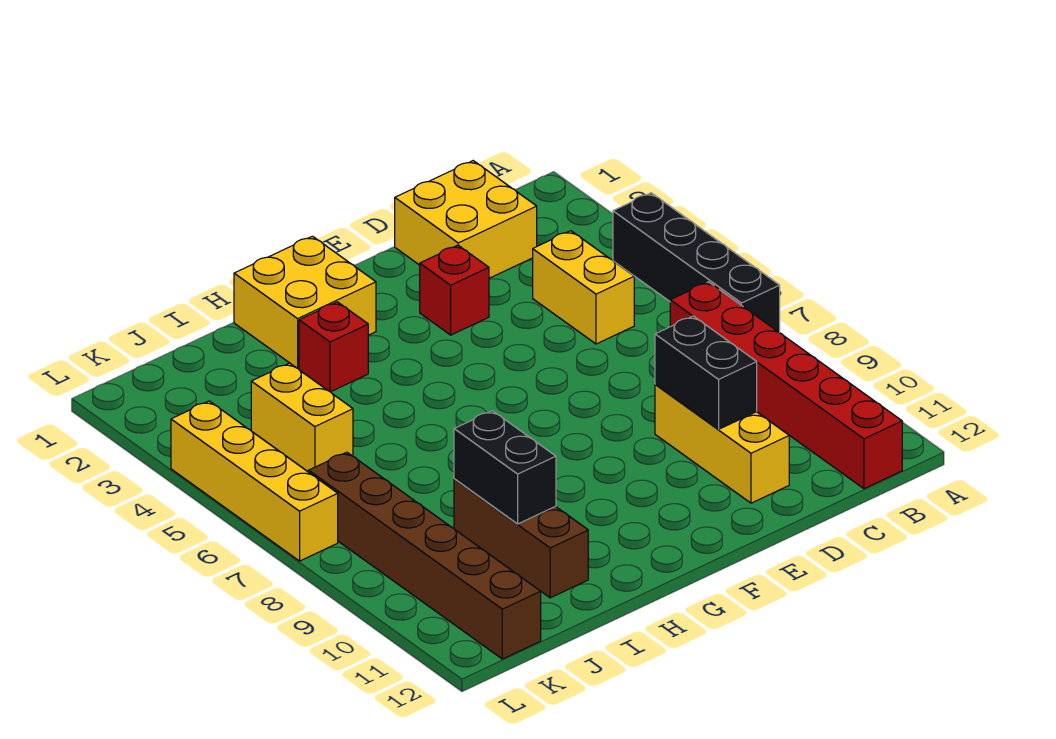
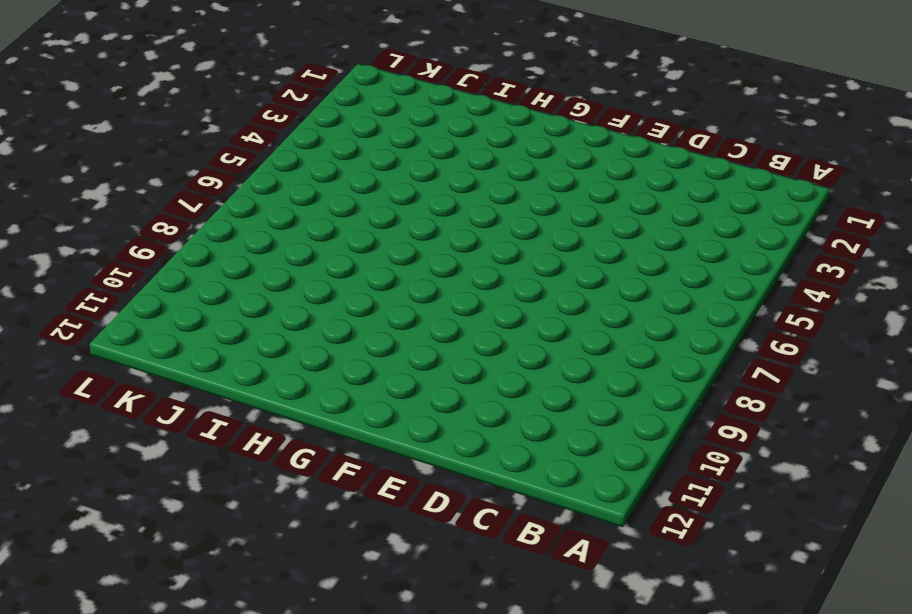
none -> black 1x4 brick [613,193,780,333]
none -> red 1x6 brick [670,282,902,489]
none -> yellow 2x2 brick [395,161,537,278]

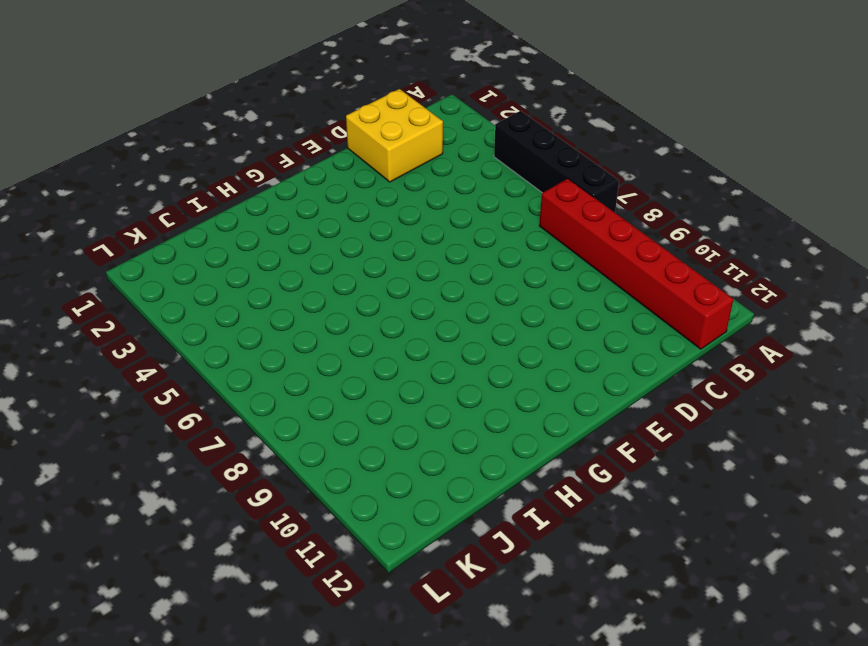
none -> yellow 1x2 brick [533,231,634,344]
none -> yellow 1x3 brick [655,384,789,503]
none -> red 1x1 brick [420,245,489,335]

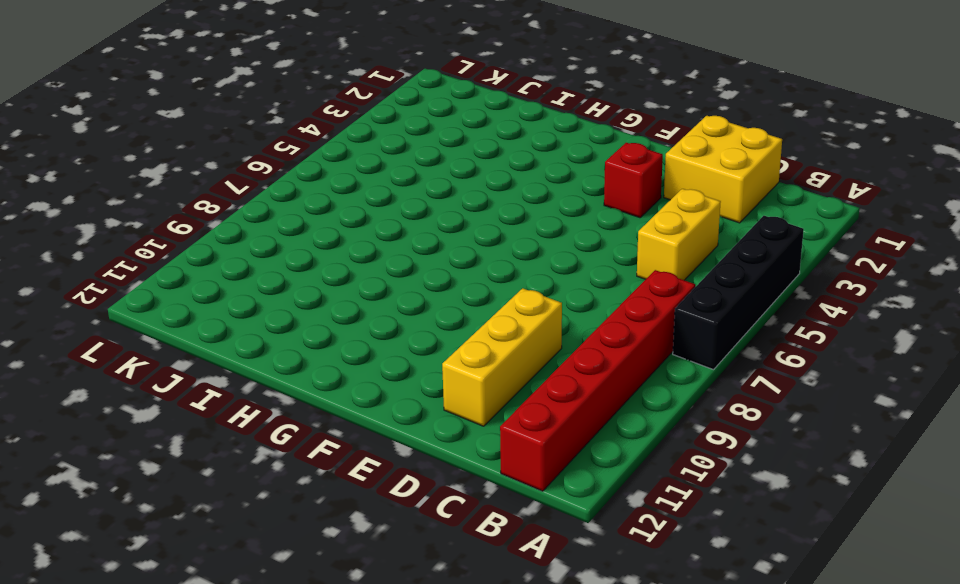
none -> yellow 2x2 brick [234,236,376,368]
none -> red 1x1 brick [299,302,368,392]
none -> brown 1x3 brick [454,479,588,598]

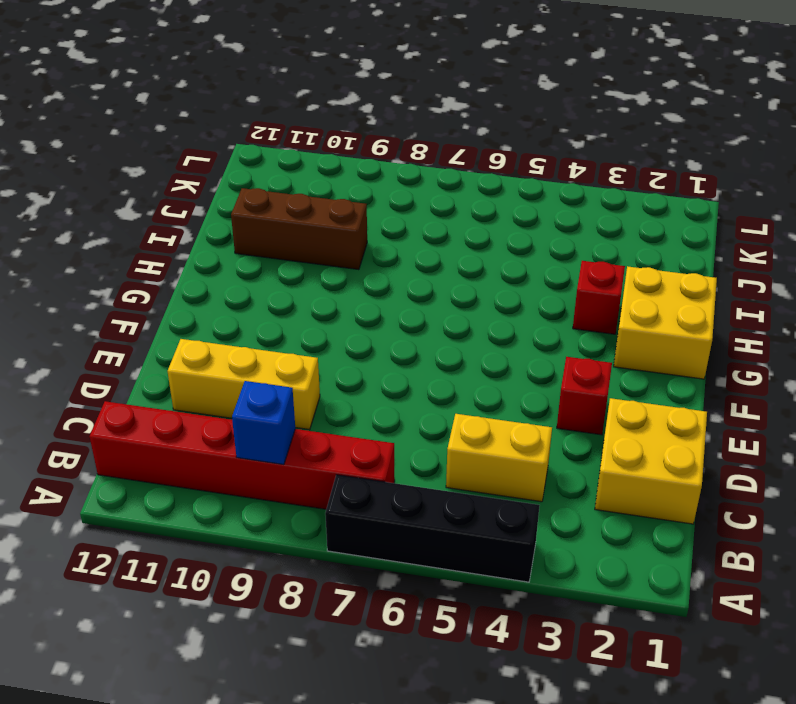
blue 1x1 brick [232,381,295,465] -> none
none -> yellow 1x2 brick [251,363,353,472]
none -> brown 1x6 brick [309,452,541,659]
none -> yellow 1x4 brick [171,401,338,561]

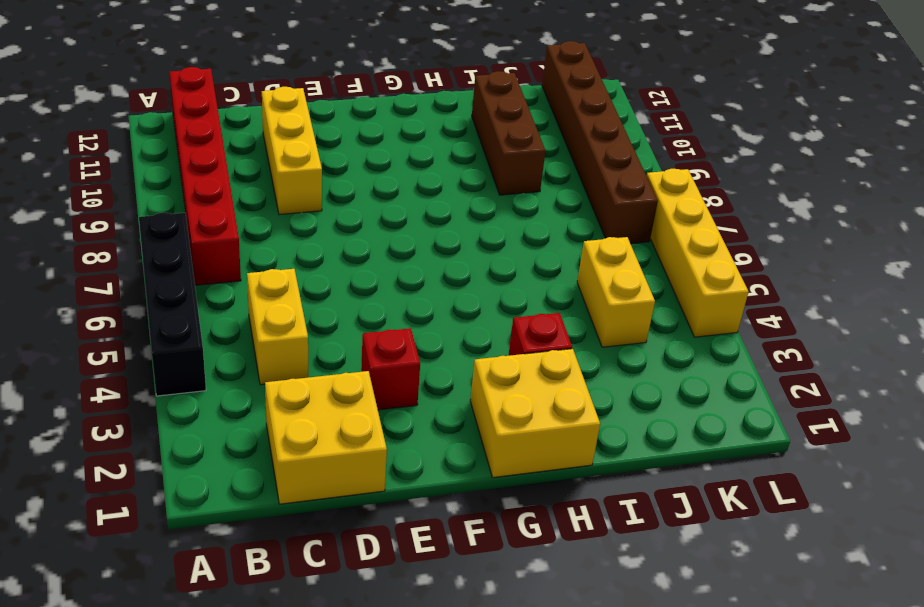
none -> black 1x2 brick [655,316,757,429]
none -> black 1x2 brick [454,411,556,524]

